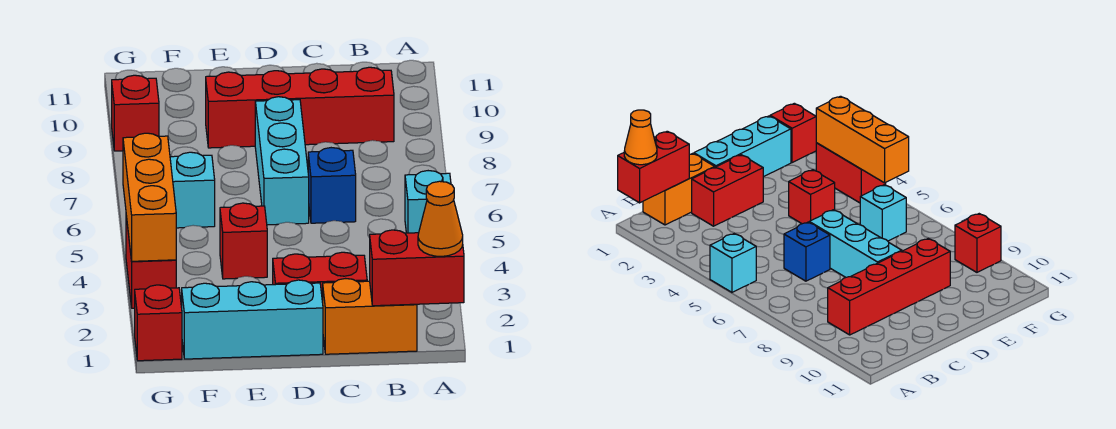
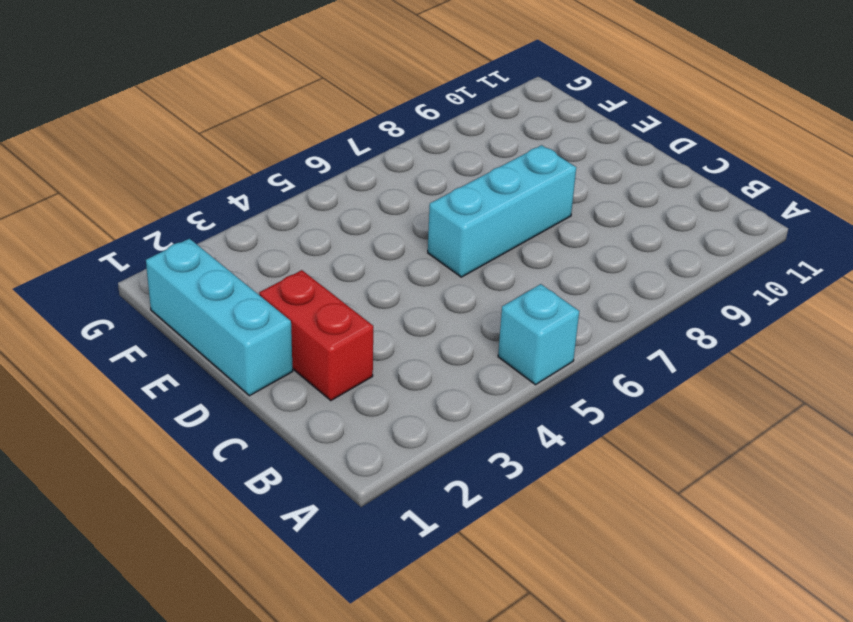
none -> orange 1x2 brick [323,279,417,354]
none -> red 1x4 brick [206,67,394,148]
none -> blue 1x1 brick [308,148,356,223]

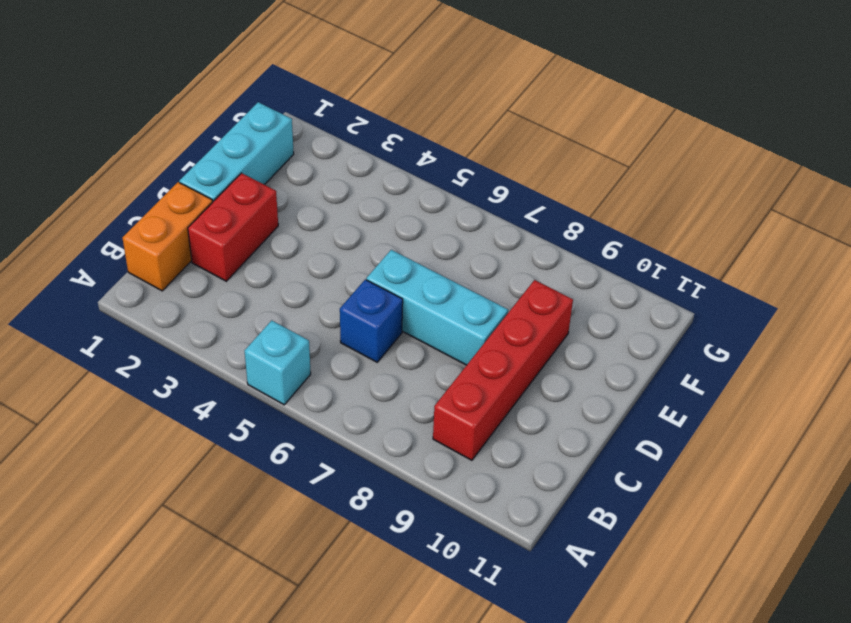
none -> red 1x1 brick [220,203,267,279]
none -> cyan 1x1 brick [170,152,215,228]
none -> red 1x1 brick [135,285,182,361]

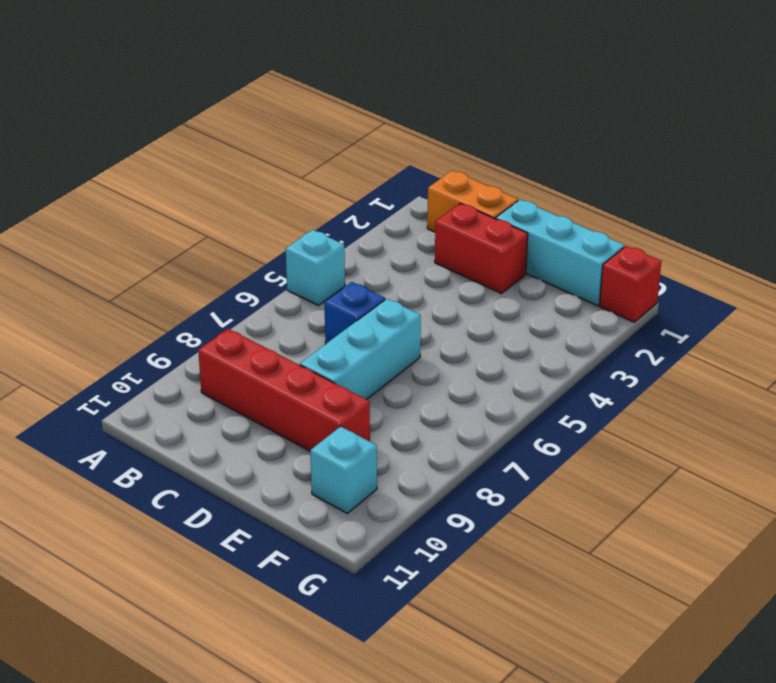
cyan 1x1 brick [310,426,377,513] -> cyan 1x1 brick moved to [170,152,215,228]
none -> red 1x1 brick [220,203,267,279]
none -> red 1x2 brick [126,216,176,308]
none -> red 1x1 brick [112,75,159,151]

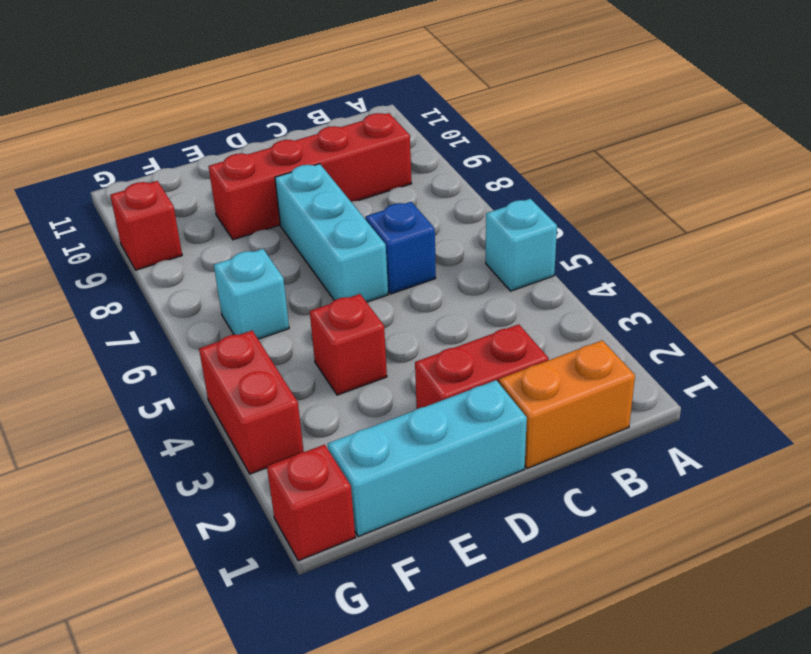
none -> red 1x2 brick [370,230,464,306]
none -> orange 1x3 brick [123,133,176,261]
none -> orange 1x1 cone [418,181,463,256]

